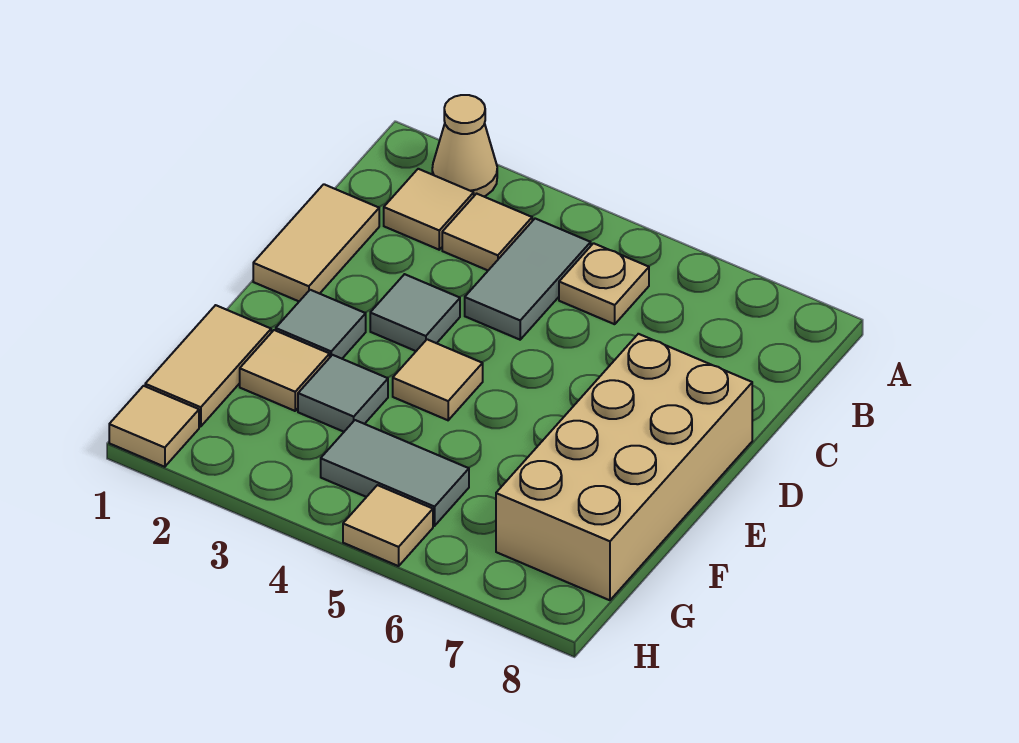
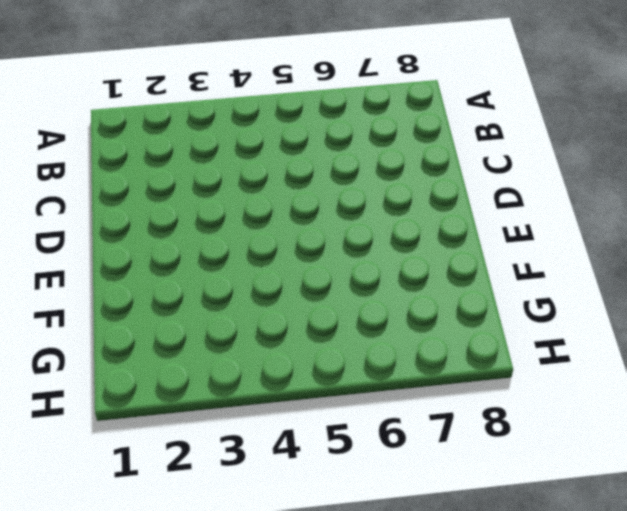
none -> tan 1x1 cone [432,95,497,196]
none -> tan 1x1 tile [384,169,474,250]
none -> tan 1x1 tile [442,194,532,270]

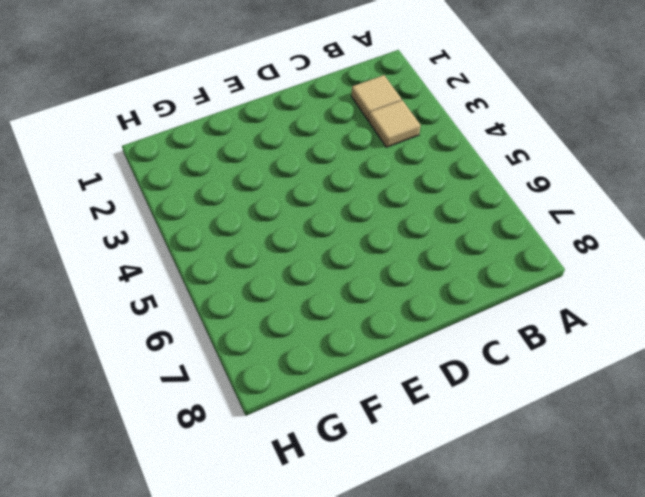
none -> tan 1x1 cone [432,95,497,196]
none -> grey 1x2 tile [465,219,591,340]
none -> tan 1x1 plate [559,243,649,324]

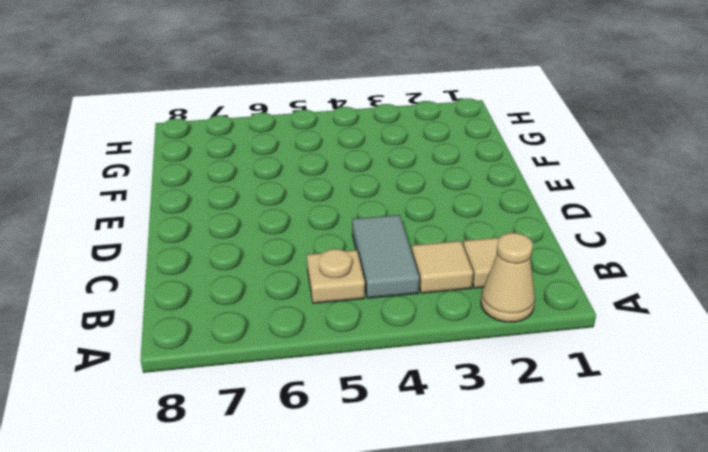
none -> tan 1x2 tile [253,184,379,301]
none -> grey 1x1 tile [370,274,460,351]
none -> tan 2x4 brick [496,334,752,600]

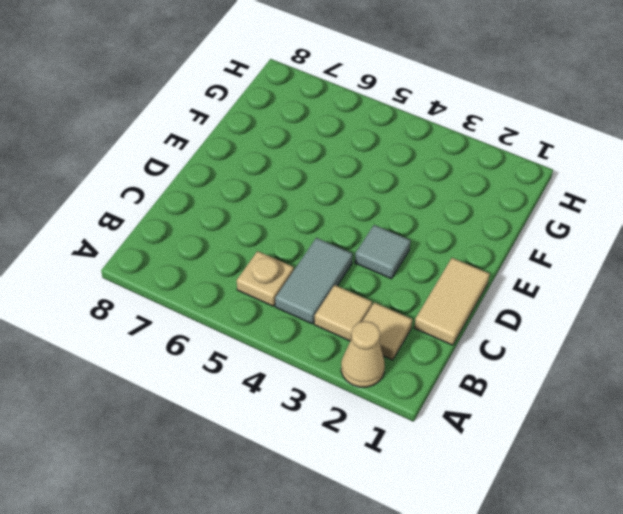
none -> tan 2x4 brick [496,334,752,600]
none -> grey 1x1 tile [276,290,366,359]
none -> tan 1x1 tile [393,339,483,420]

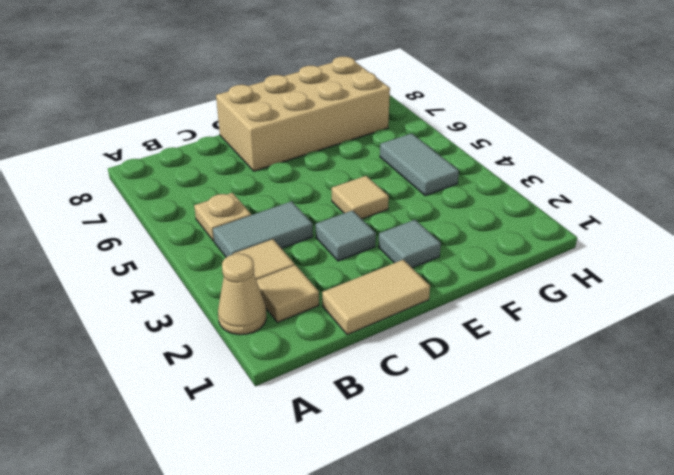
none -> tan 1x2 tile [145,305,271,427]
none -> tan 1x1 tile [240,330,330,411]
none -> grey 1x1 tile [298,355,388,432]

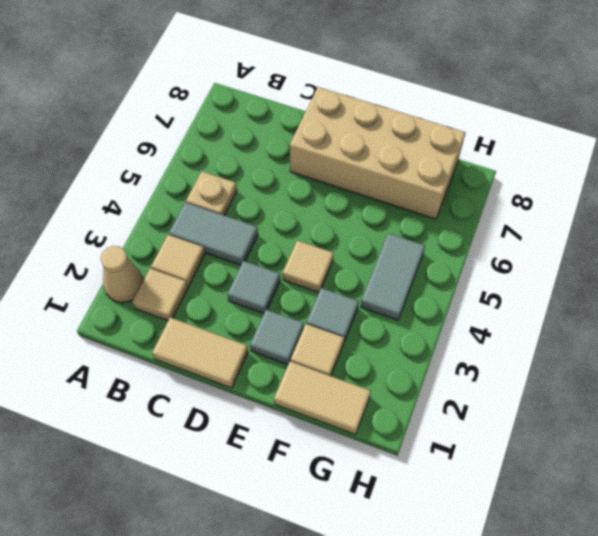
none -> tan 1x1 tile [109,386,199,467]
none -> tan 1x1 tile [343,485,433,566]

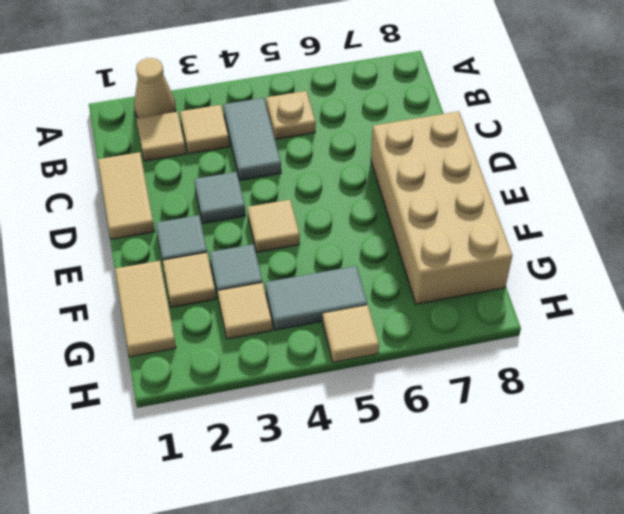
tan 1x1 tile [218,283,272,339] -> tan 1x1 tile moved to [109,386,199,467]

